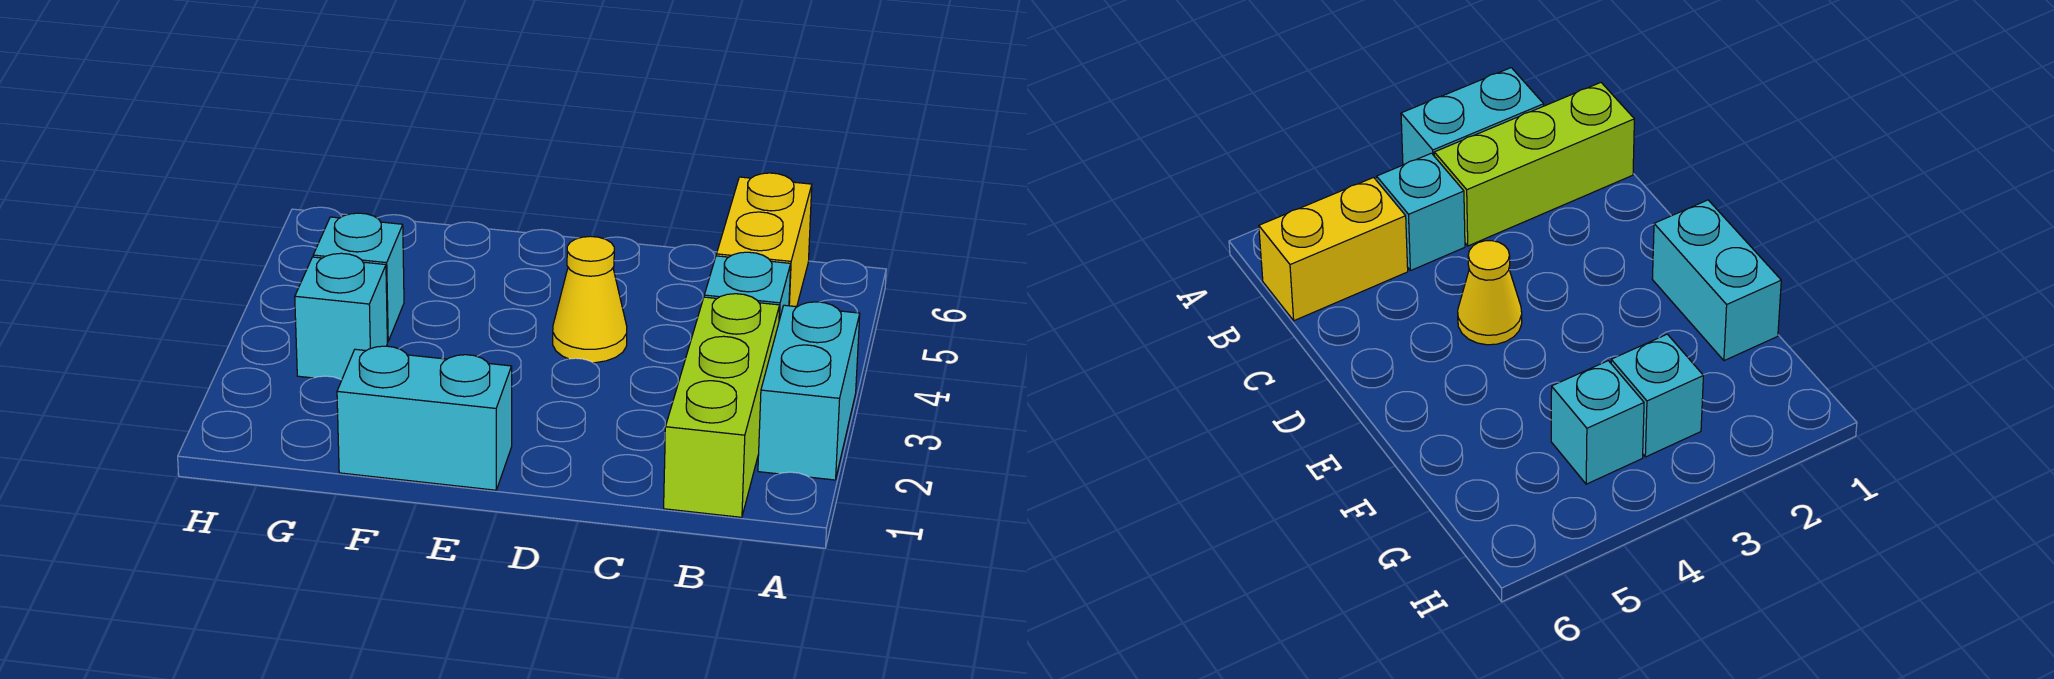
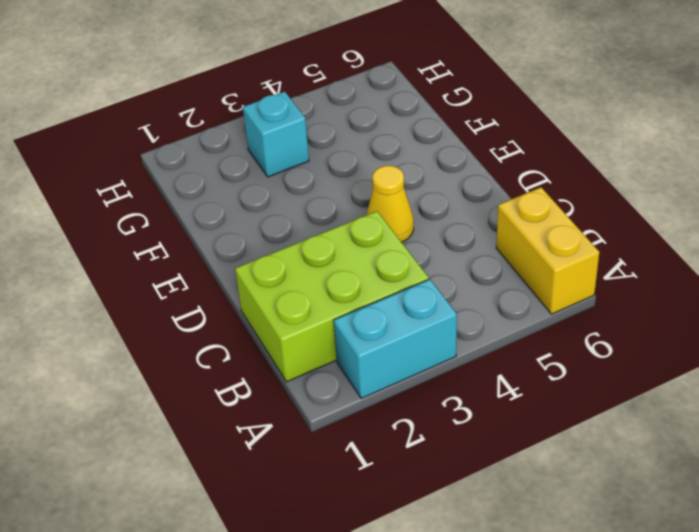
yellow 1x2 brick [496,187,599,314] -> yellow 1x2 brick turned to [716,173,812,307]
lime 2x3 brick [235,211,429,382] -> lime 1x3 brick [664,294,780,517]
none -> cyan 1x1 brick [704,252,791,320]
none -> cyan 1x2 brick [337,346,512,490]

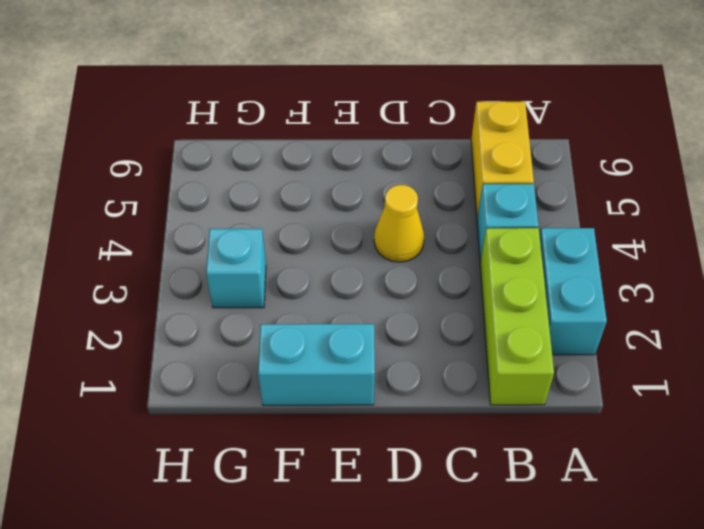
none -> cyan 1x1 brick [313,213,404,342]

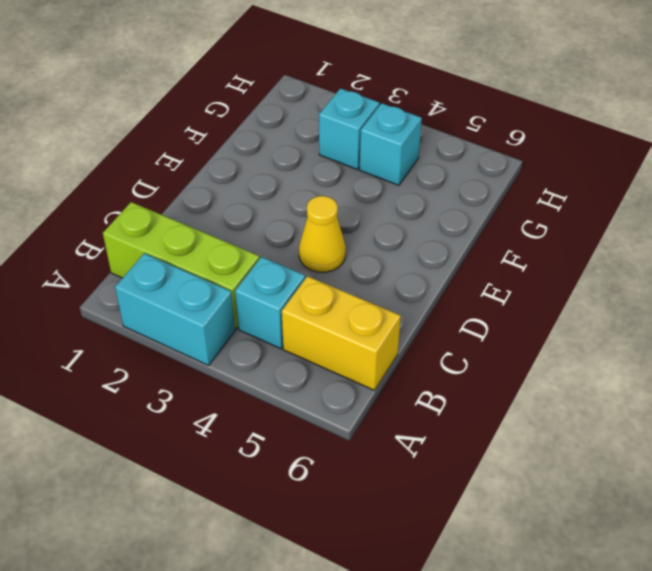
none -> cyan 1x2 brick [337,346,512,490]

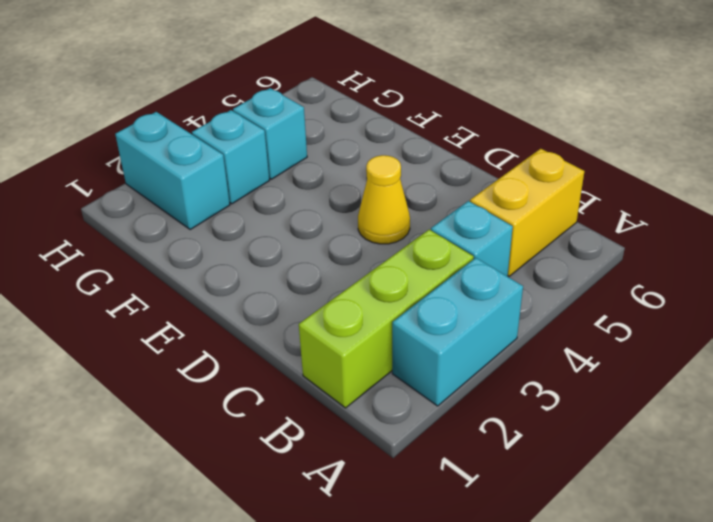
cyan 1x2 brick [115,112,230,230] -> cyan 1x2 brick moved to [337,346,512,490]

